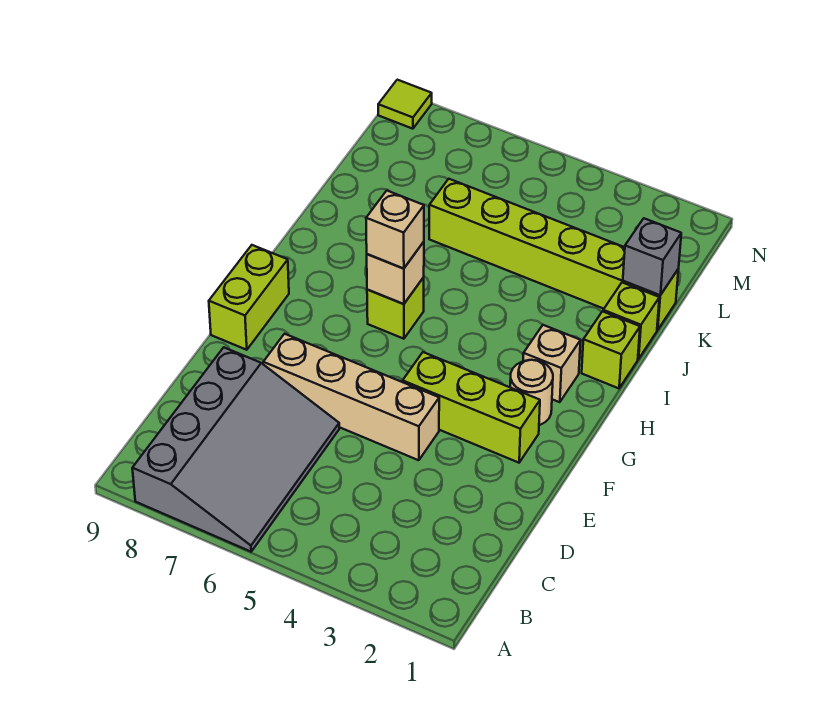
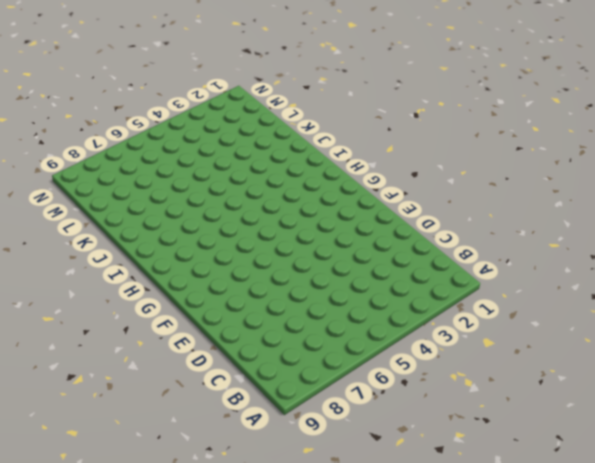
none -> grey 3x4 slope [132,347,339,552]
none -> tan 1x4 brick [263,334,439,460]
none -> lime 1x3 brick [403,352,540,463]

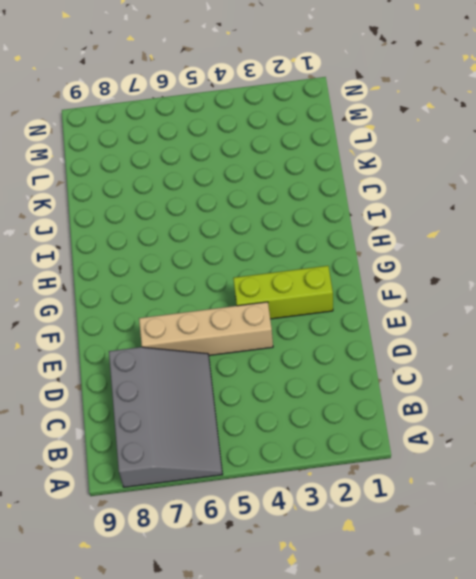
none -> lime 1x2 brick [209,245,289,350]
none -> tan 1x1 round brick [510,360,553,425]
none -> tan 1x1 brick [523,325,581,402]

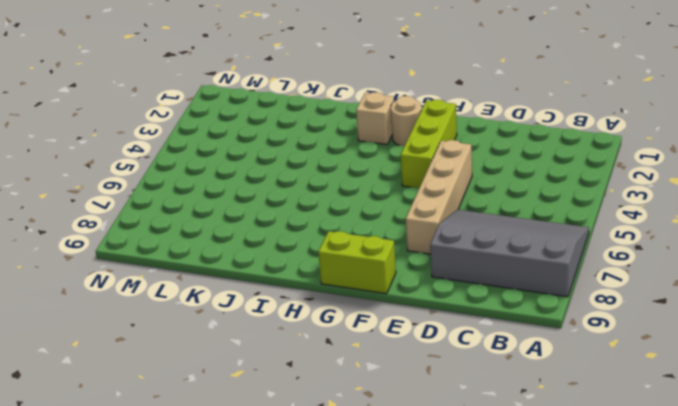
none -> lime 1x1 brick [367,278,424,339]
none -> lime 1x1 brick [582,311,640,388]
none -> lime 1x1 brick [603,283,659,359]

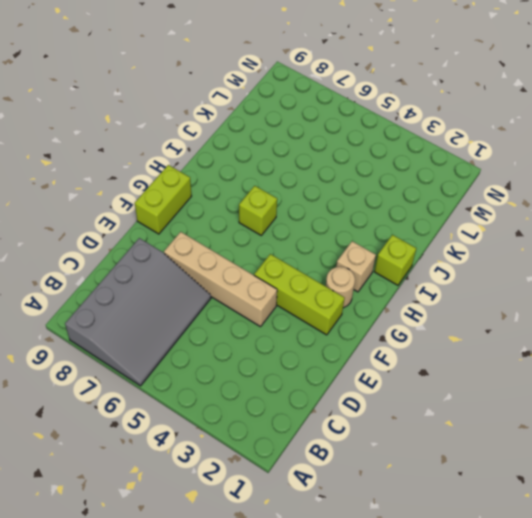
none -> lime 1x1 brick [603,283,659,359]
none -> lime 1x6 brick [429,179,678,330]
none -> lime 1x1 tile [378,80,432,129]

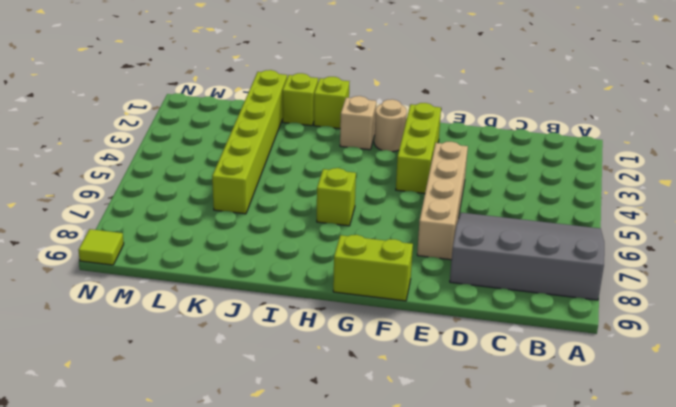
none -> tan 1x1 brick [367,242,424,304]
none -> grey 1x1 brick [623,218,681,295]
none -> tan 1x1 brick [366,191,424,269]

